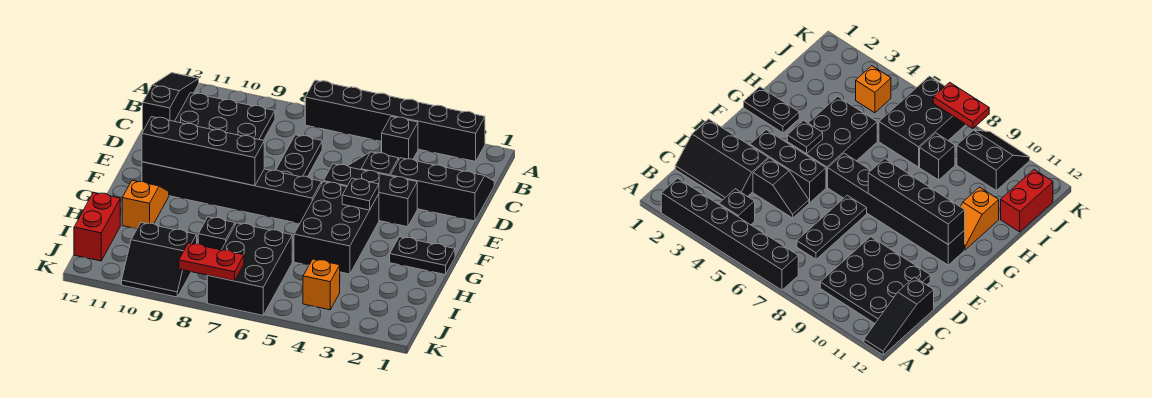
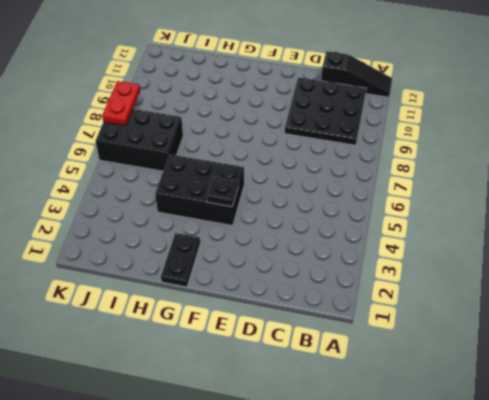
none -> black 1x6 brick [305,80,485,161]
none -> black 1x1 brick [382,116,418,159]
none -> black 2x3 slope [391,158,494,221]

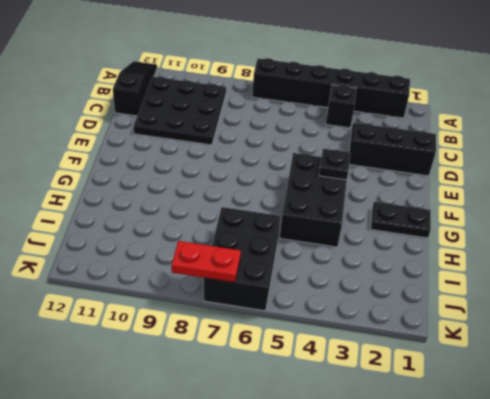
none -> black 1x3 plate [276,135,322,177]
none -> black 1x2 slope [348,152,399,176]
none -> black 1x3 brick [323,164,417,227]

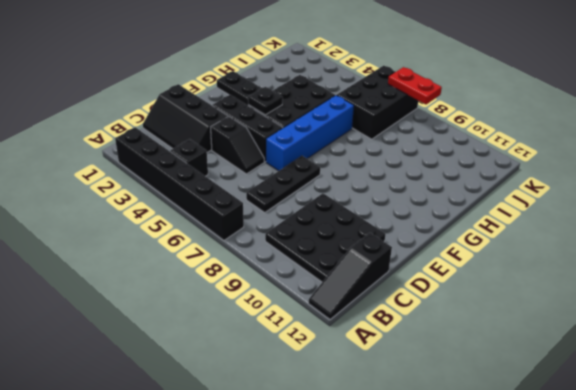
blue 1x4 brick [266,95,354,171] -> black 1x6 brick [142,162,322,224]
none -> orange 1x2 slope [122,180,169,229]
none -> black 1x1 brick [198,217,235,250]
none -> red 1x2 brick [74,192,120,261]

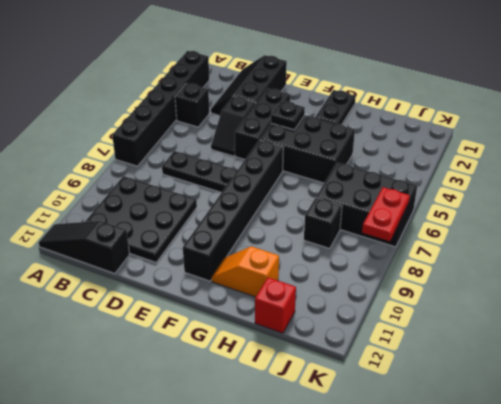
red 1x1 brick [255,277,296,333] -> red 1x2 brick [74,192,120,261]
none -> orange 1x1 brick [303,259,340,310]
none -> black 2x2 slope [122,223,197,297]
none -> black 1x4 brick [142,117,264,186]

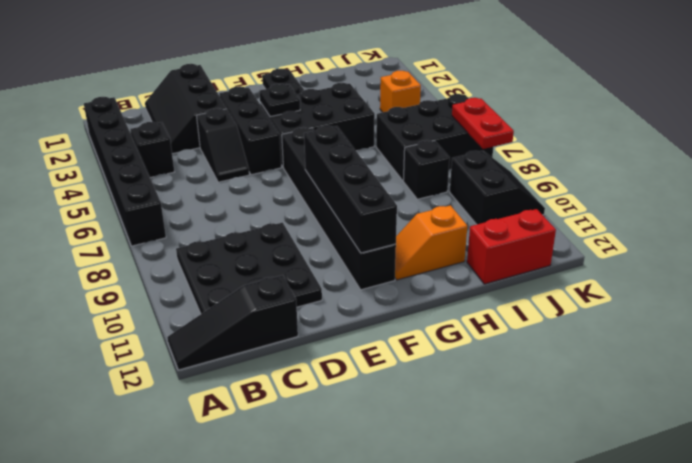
none -> black 1x3 plate [276,135,322,177]

